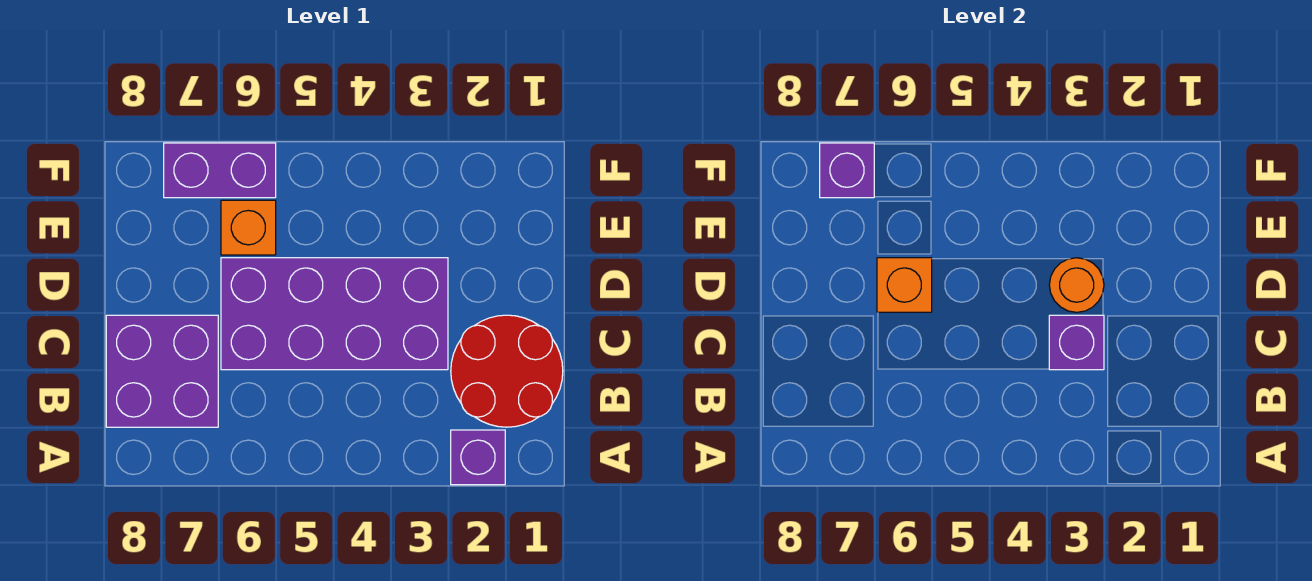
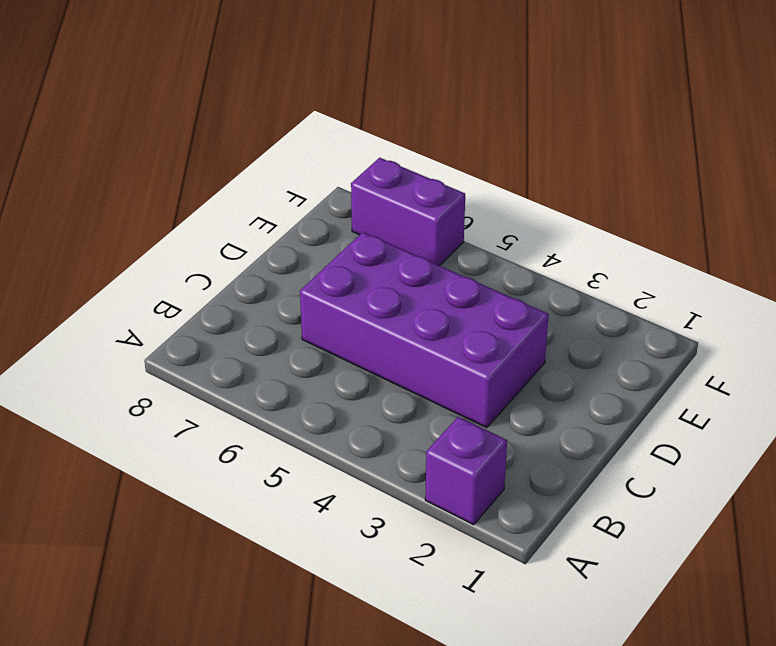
none -> red 2x2 round brick [451,315,563,427]
none -> purple 2x2 brick [106,315,218,427]

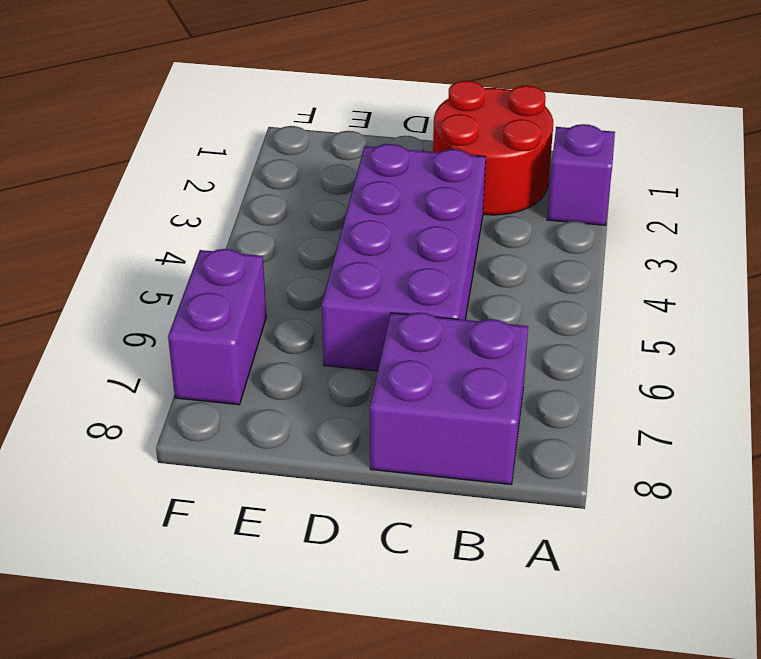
none -> orange 1x1 brick [221,200,276,255]
none -> purple 1x1 brick [1049,315,1104,370]

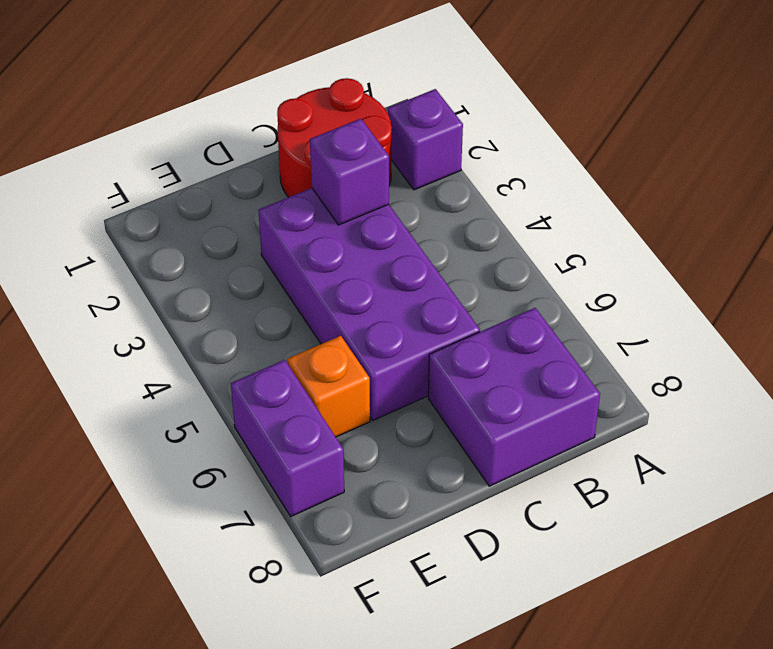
none -> orange 1x1 round brick [1049,258,1104,312]
none -> orange 1x1 brick [877,258,932,312]

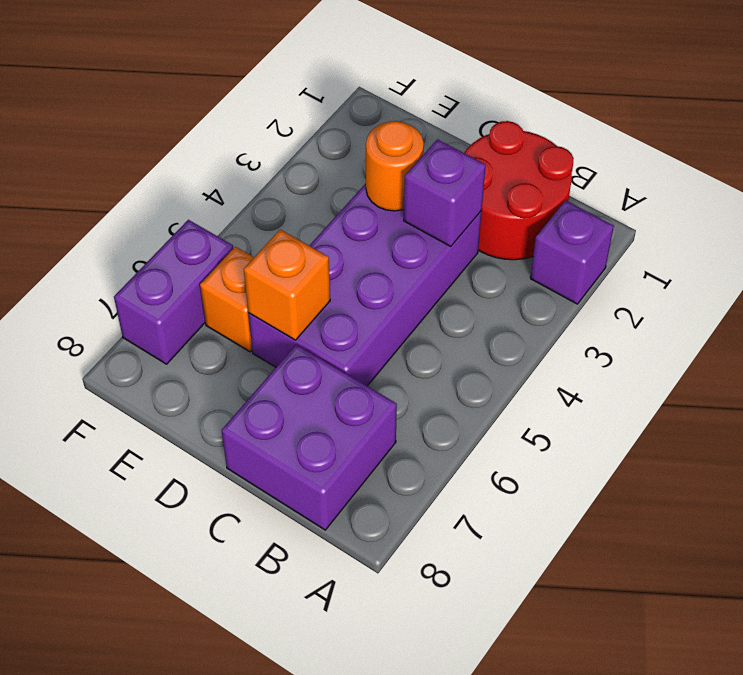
none -> purple 1x1 brick [820,143,874,198]

